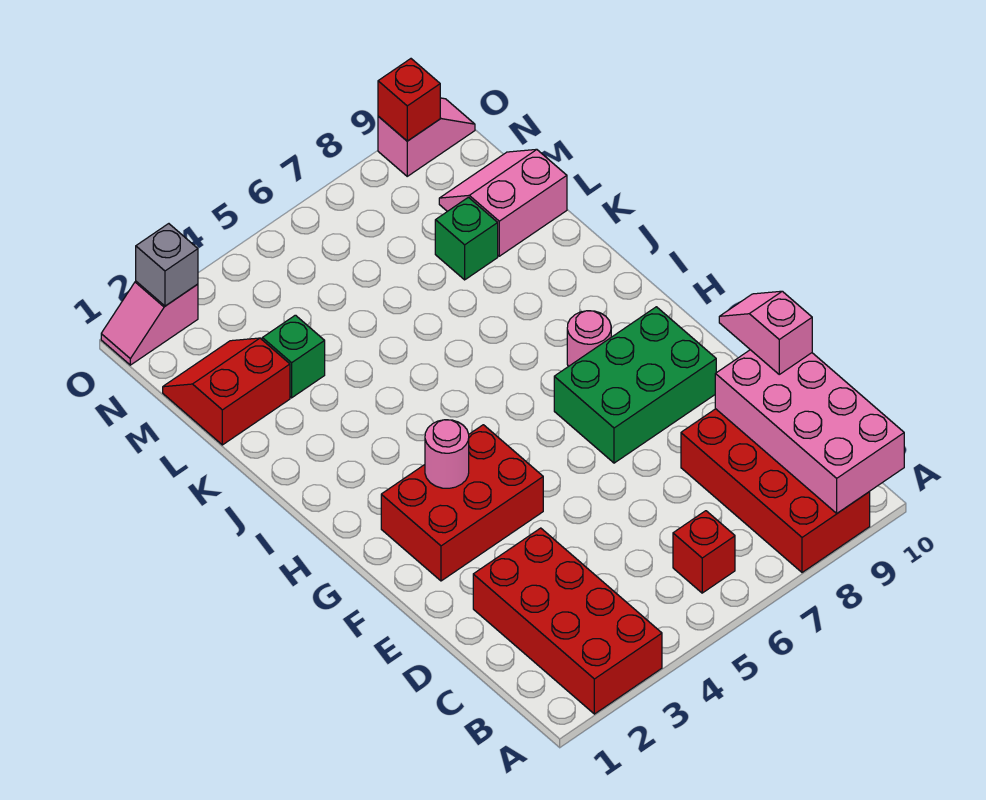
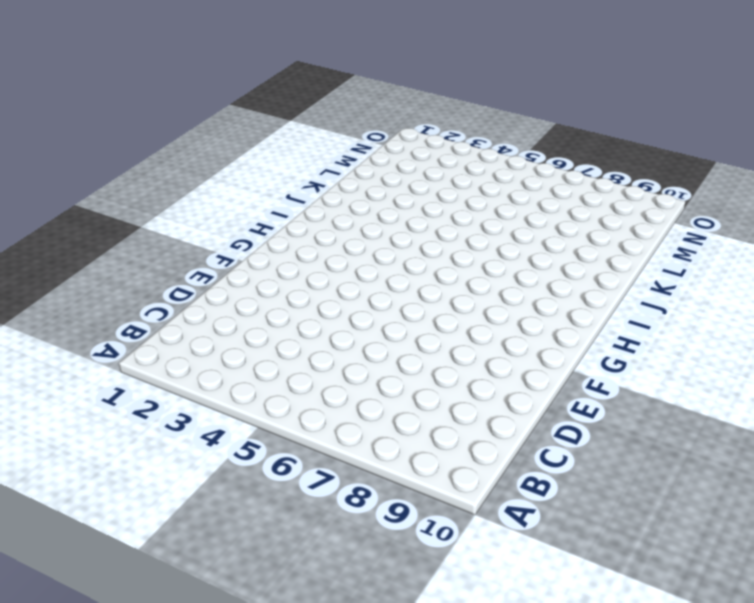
none -> red 2x4 brick [473,528,662,714]
none -> red 2x4 brick [681,409,870,573]
none -> red 1x1 brick [673,511,735,593]

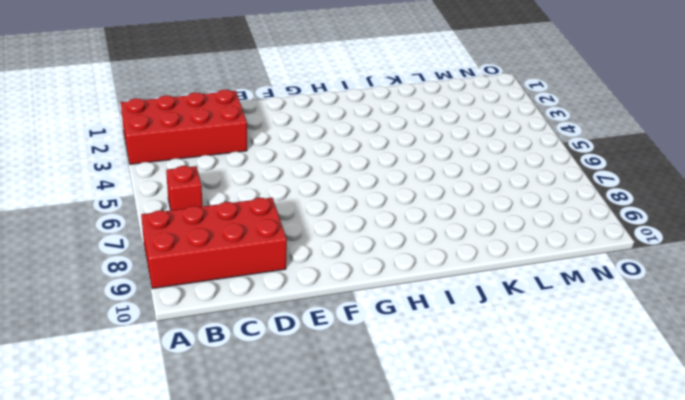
none -> red 2x3 brick [381,425,543,581]
none -> green 2x3 brick [554,307,716,463]
none -> pink 1x1 round brick [567,311,611,367]

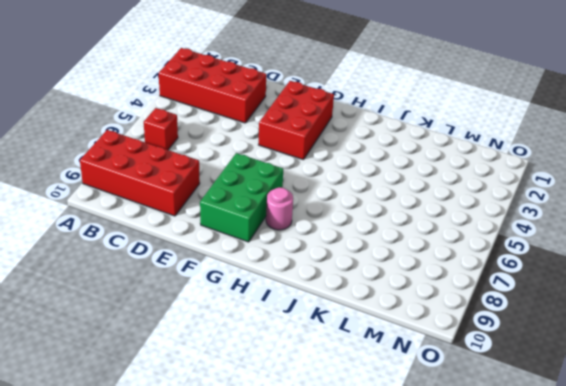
none -> red 2x2 slope [163,338,290,445]
none -> green 1x1 brick [262,315,325,398]
none -> green 1x1 brick [435,197,498,280]

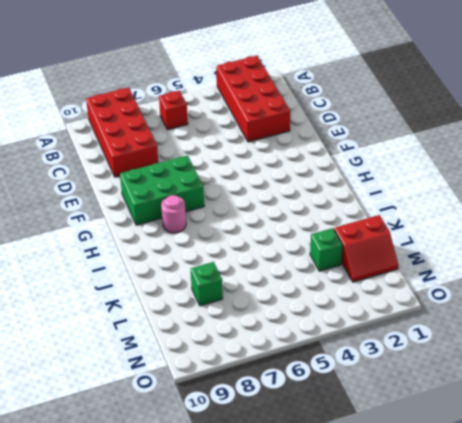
none -> red 2x3 brick [381,425,543,581]
none -> pink 2x2 slope [439,149,567,256]
none -> pink 1x2 slope [101,282,198,365]

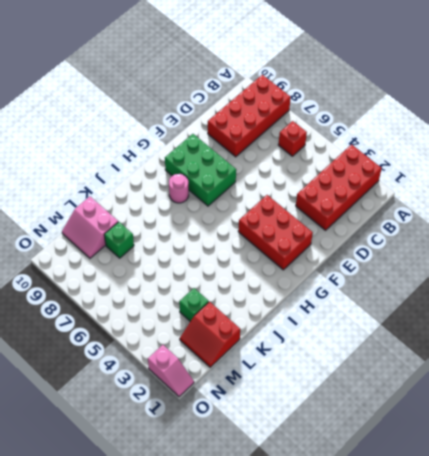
none -> pink 1x2 slope [378,98,475,176]
none -> pink 2x4 brick [715,350,904,513]
none -> pink 1x1 round brick [425,420,469,488]

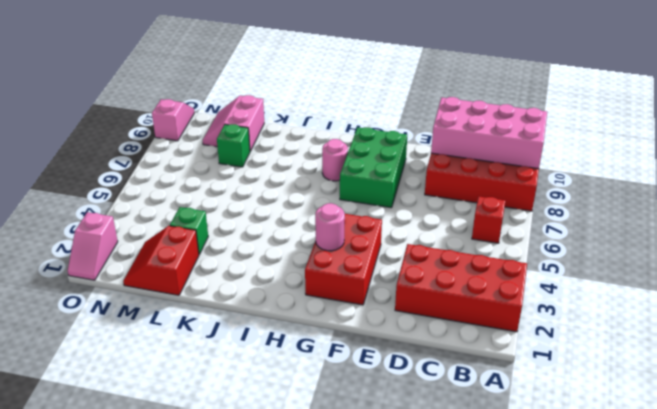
none -> grey 1x1 brick [136,224,198,306]
none -> red 1x1 brick [378,59,440,141]
none -> pink 1x2 slope [719,291,812,374]

